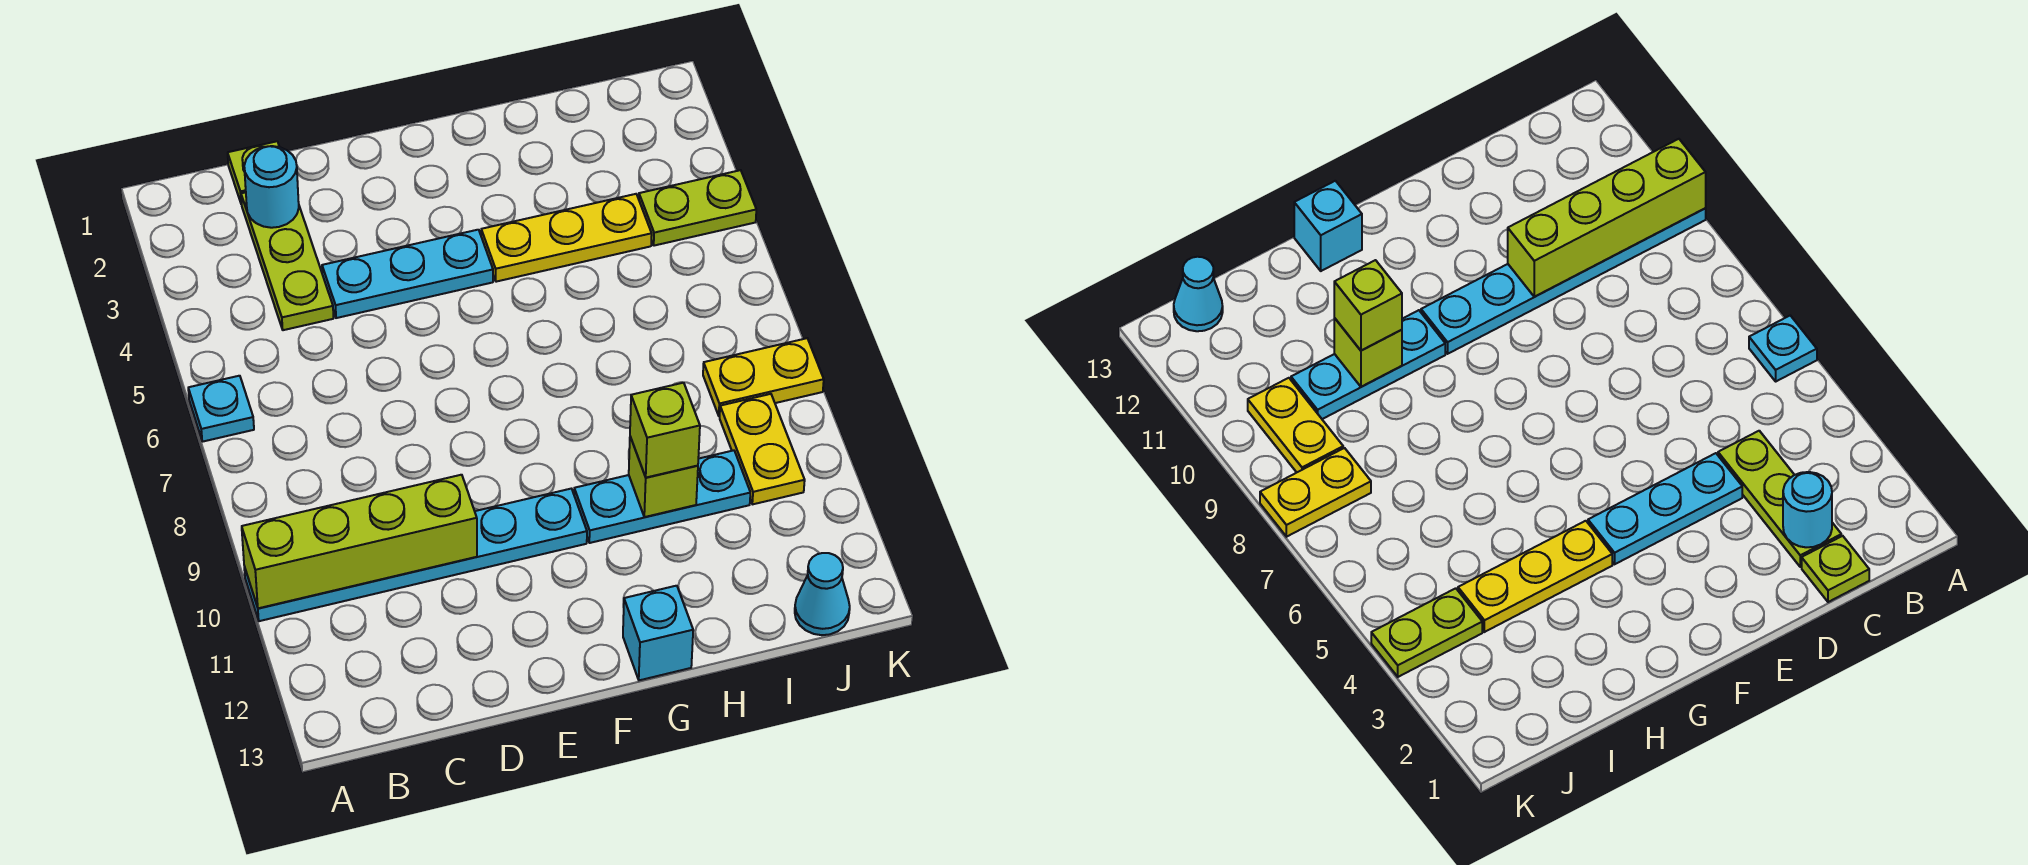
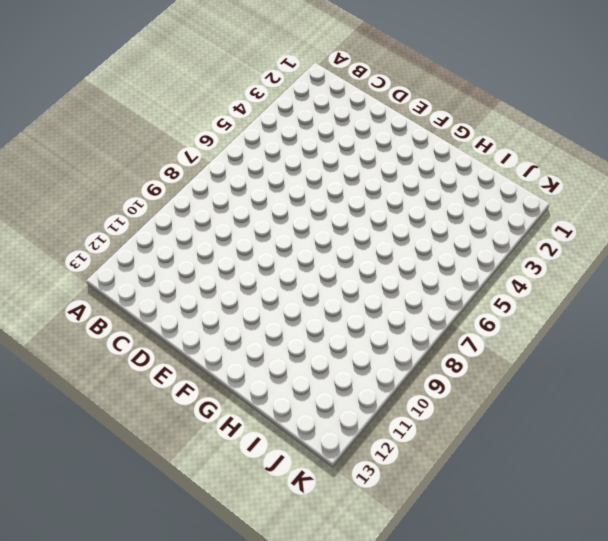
none -> cyan 1x1 plate [188,376,254,442]
none -> cyan 1x6 plate [244,489,587,621]
none -> lime 1x1 plate [228,141,279,204]

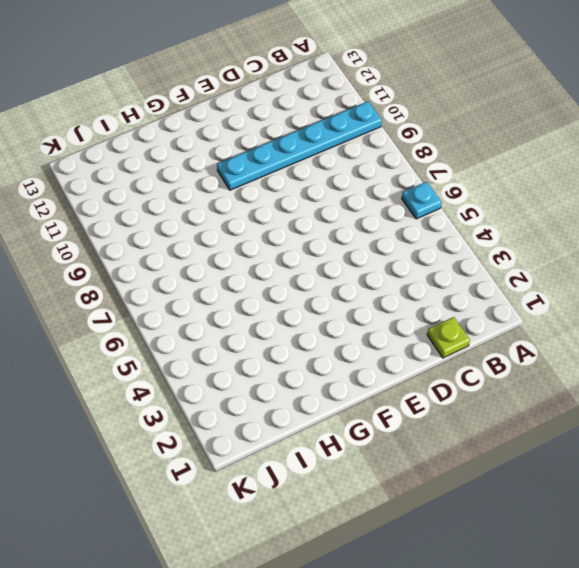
none -> lime 1x3 plate [241,192,334,330]
none -> cyan 1x3 plate [322,230,493,318]
none -> yellow 1x3 plate [481,194,652,282]

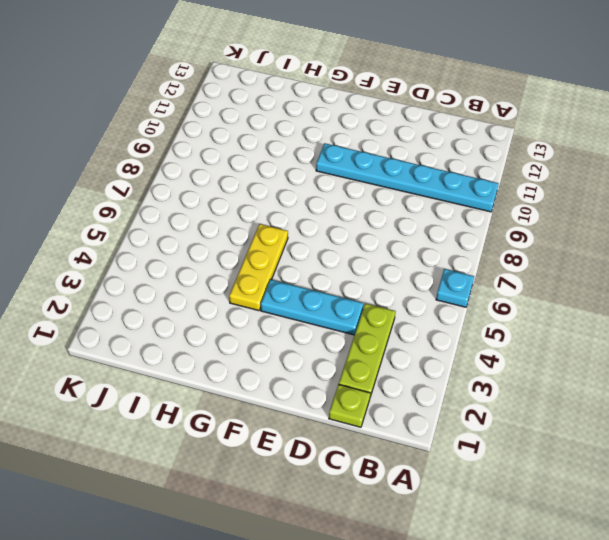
yellow 1x3 plate [229,224,288,311] -> yellow 1x3 plate turned to [481,194,652,282]
none -> cyan 1x3 plate [574,450,750,543]
none -> cyan 1x1 brick [623,586,693,680]
none -> lime 1x2 plate [639,170,756,246]

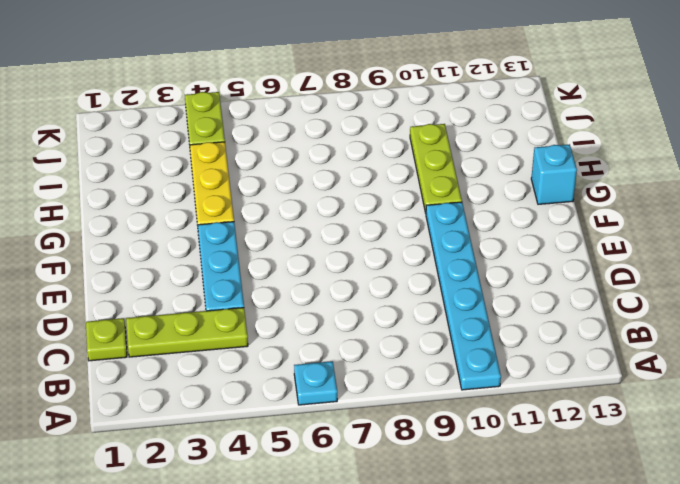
lime 1x3 plate [410,124,462,213] -> cyan 1x3 plate [574,450,750,543]
none -> yellow 1x2 plate [703,338,824,416]
none -> yellow 1x2 plate [720,394,805,504]
none -> cyan 1x1 cone [795,553,850,635]

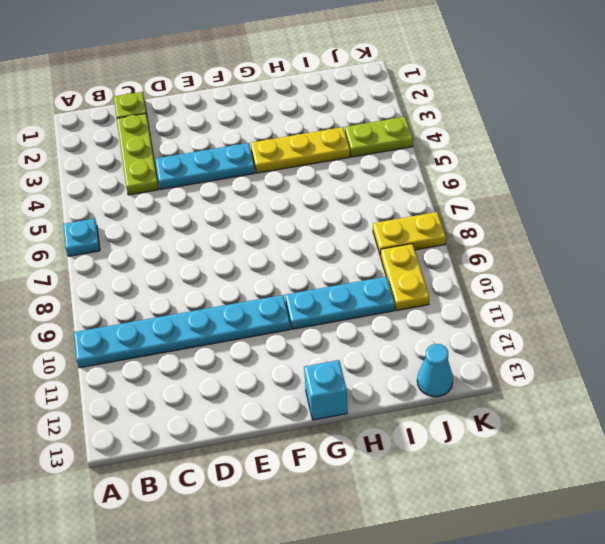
none -> lime 1x4 brick [242,475,477,608]
none -> cyan 1x1 round brick [244,146,299,228]
none -> lime 1x1 brick [629,437,698,517]

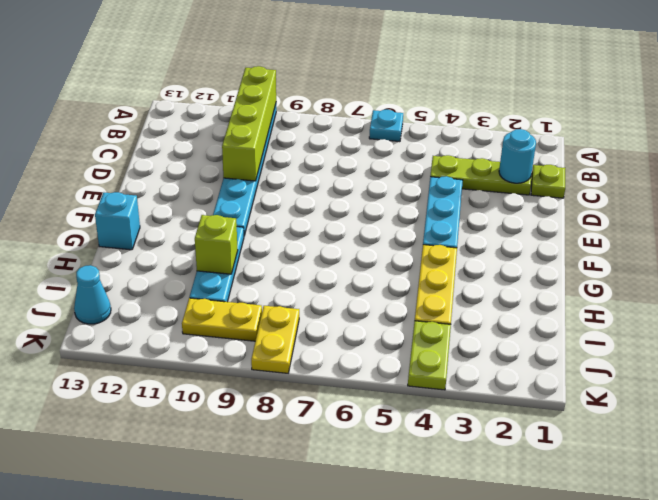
none -> lime 1x1 brick [630,383,700,478]

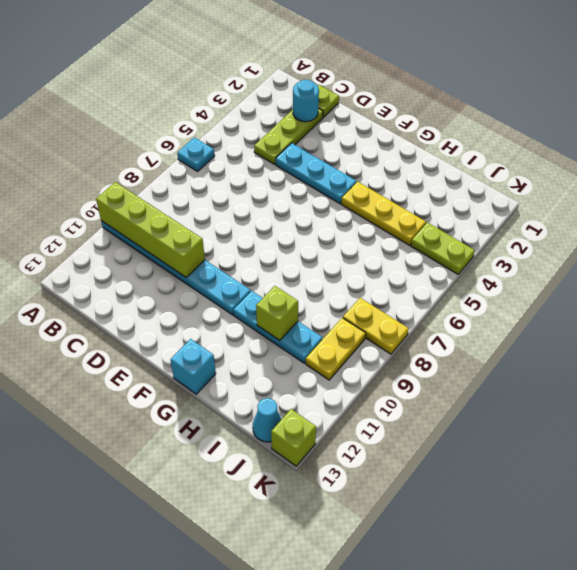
lime 1x1 brick [271,409,316,466] -> lime 1x1 brick moved to [630,383,700,478]

